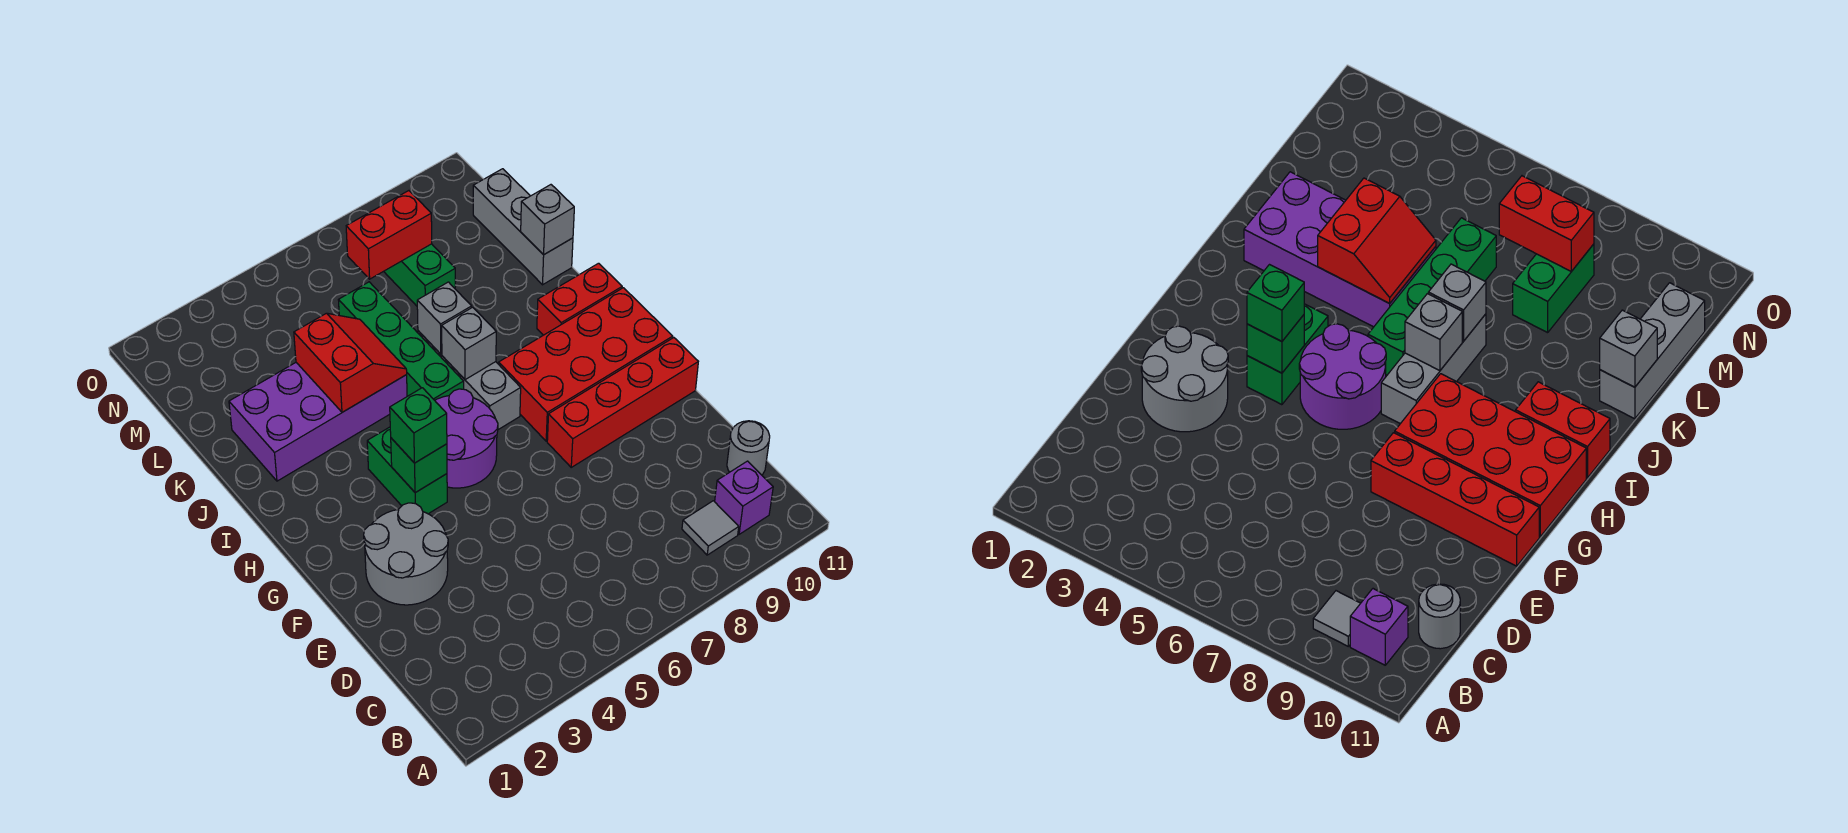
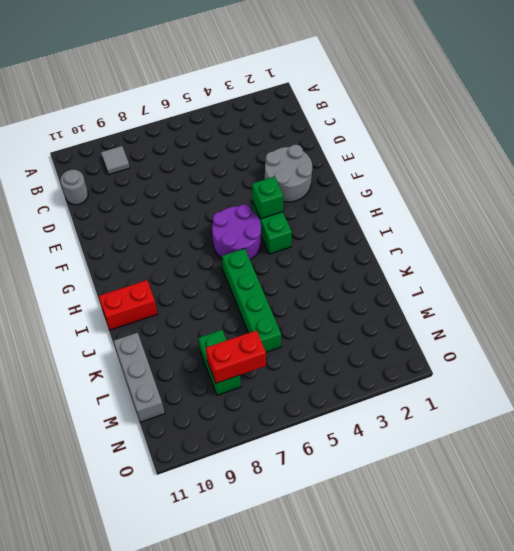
none -> purple 1x1 brick [715,461,773,534]
none -> red 1x4 brick [547,338,698,467]
none -> red 2x4 brick [499,288,673,441]

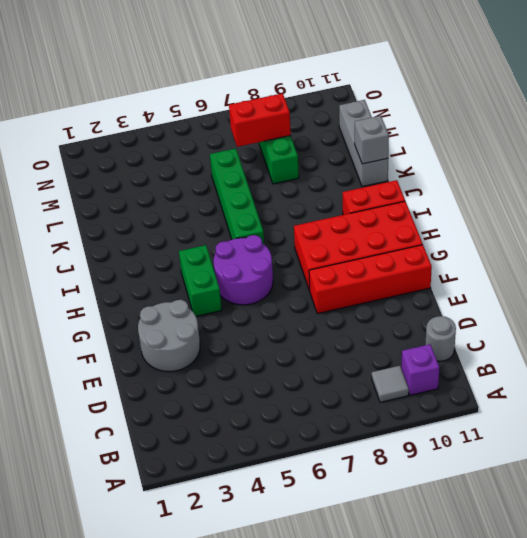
none -> grey 1x3 brick [418,331,521,430]
none -> purple 2x4 brick [229,363,407,481]
none -> green 1x1 brick [391,438,447,493]

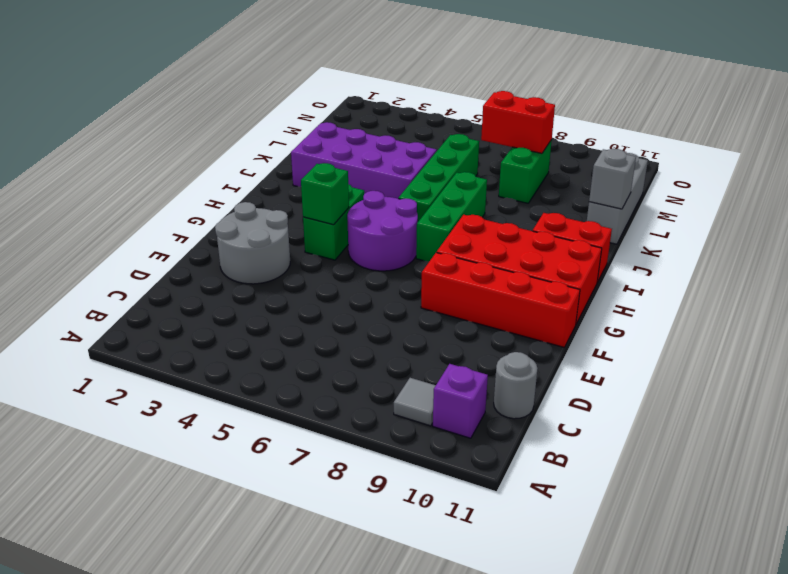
green 1x3 brick [416,172,487,261] -> grey 1x3 brick [418,331,521,430]
none -> grey 1x1 brick [442,307,496,380]
none -> red 2x2 slope [294,313,407,412]
none -> grey 1x1 brick [417,282,472,354]

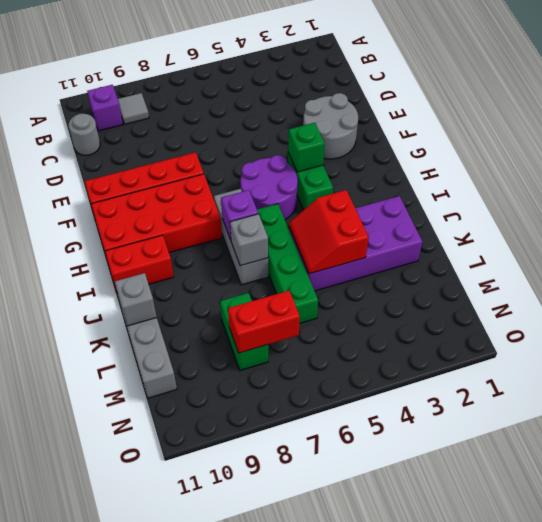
purple 1x1 brick [221,190,258,240] -> grey 1x1 brick [442,307,496,380]
none -> green 1x1 brick [390,388,447,463]

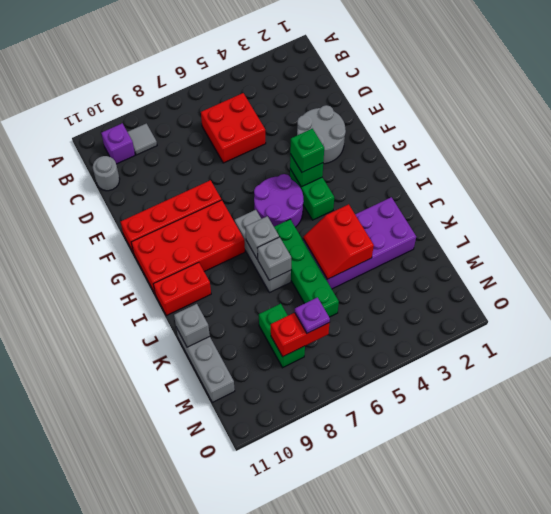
red 2x2 brick [201,93,266,163] -> none
purple 1x1 plate [295,297,330,333] -> none

